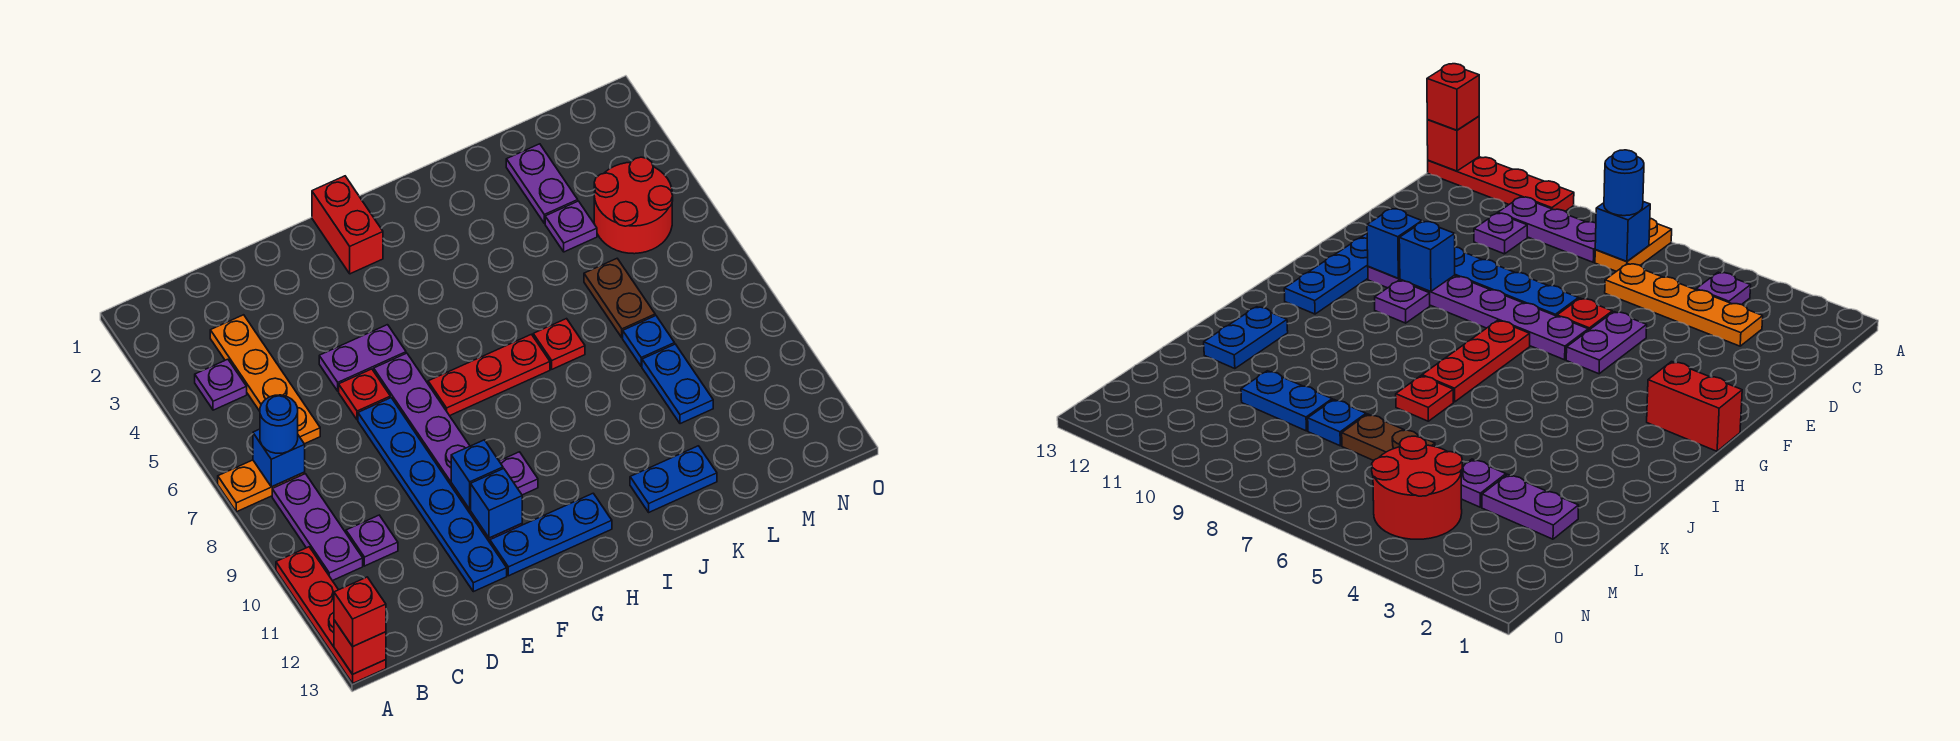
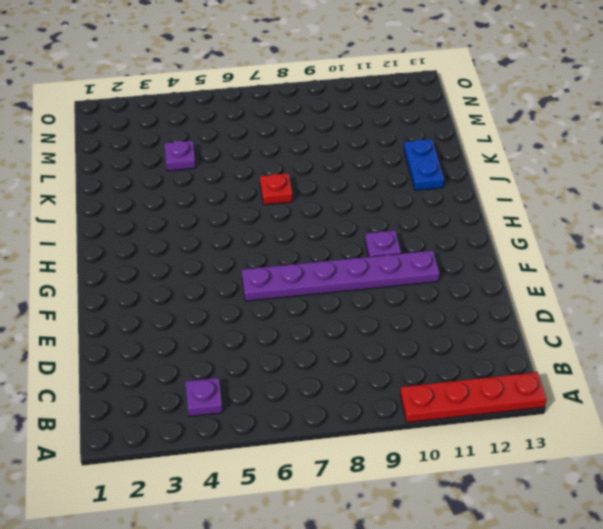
none -> orange 1x2 plate [218,460,305,512]
none -> purple 1x3 plate [272,474,363,581]
none -> orange 1x4 plate [210,315,320,444]

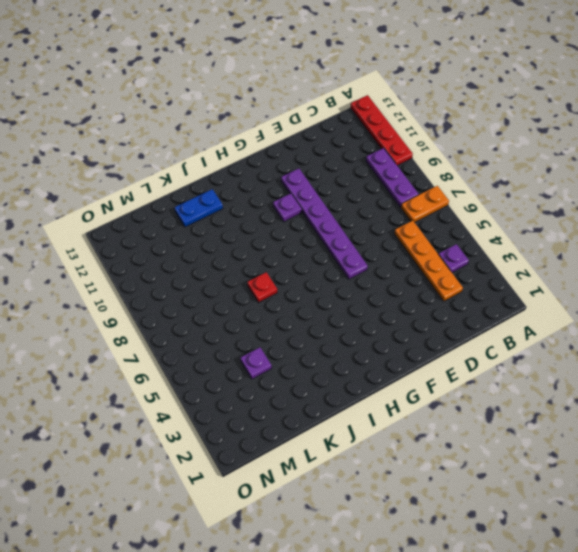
none -> purple 1x1 plate [346,515,398,566]
none -> purple 1x2 plate [319,325,406,391]
none -> red 1x1 plate [339,369,390,420]

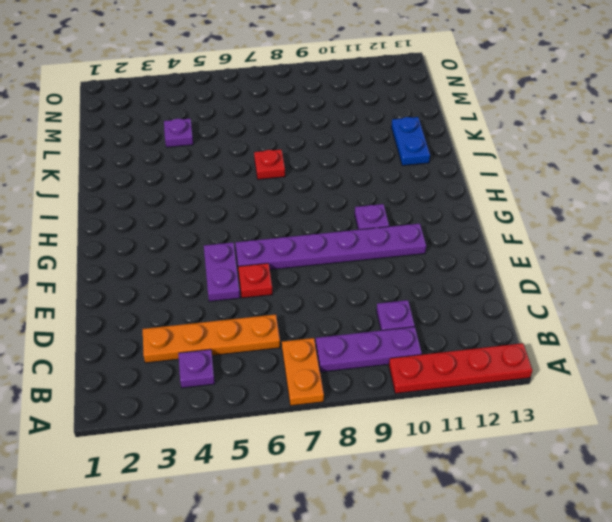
none -> blue 1x6 plate [358,398,507,592]
none -> blue 1x3 plate [490,493,612,576]
none -> red 1x2 brick [312,176,383,274]

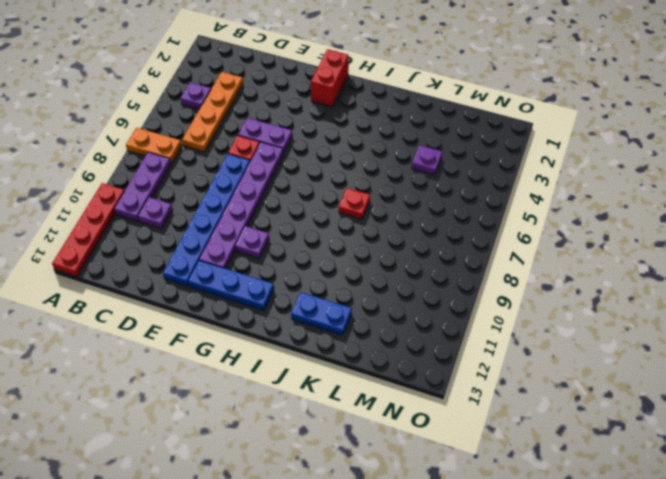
none -> red 1x3 plate [428,334,550,416]
none -> purple 1x2 plate [506,144,578,223]
none -> brown 1x2 plate [584,259,655,338]

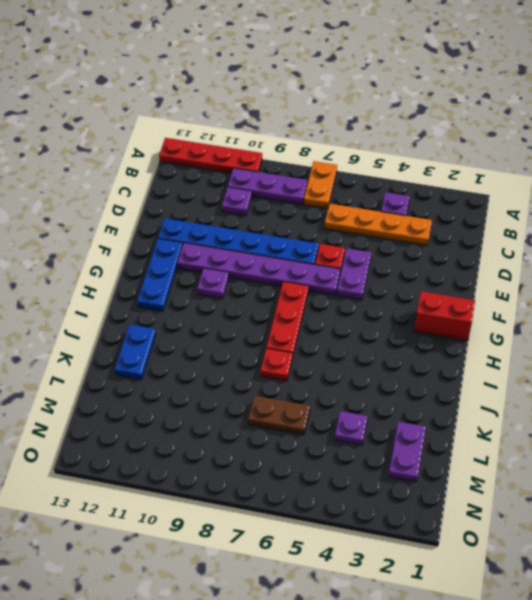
purple 1x2 plate [388,422,426,482] -> purple 1x2 plate turned to [506,144,578,223]
none -> blue 1x1 plate [623,316,675,366]
none -> blue 1x2 plate [642,344,713,424]
none -> red 2x2 round brick [594,157,673,254]

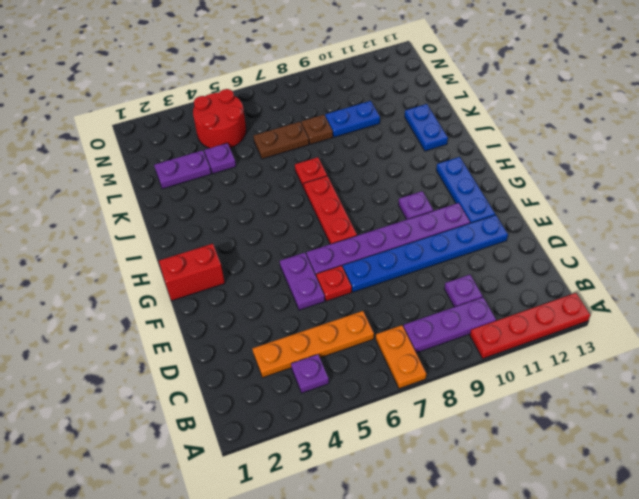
brown 1x1 plate [301,115,333,144] -> blue 1x1 plate [623,316,675,366]
none -> red 1x1 brick [334,620,386,674]
none -> blue 1x1 brick [253,429,305,487]
none -> blue 1x1 brick [451,440,503,509]

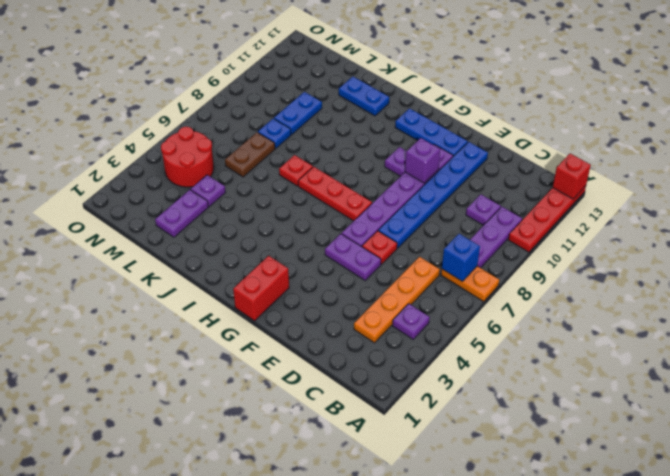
purple 1x1 brick [405,138,440,183] -> blue 1x1 brick [451,440,503,509]
none -> blue 1x1 brick [471,469,522,538]
none -> red 1x1 brick [334,577,386,647]
none -> blue 1x1 round brick [260,395,298,453]

